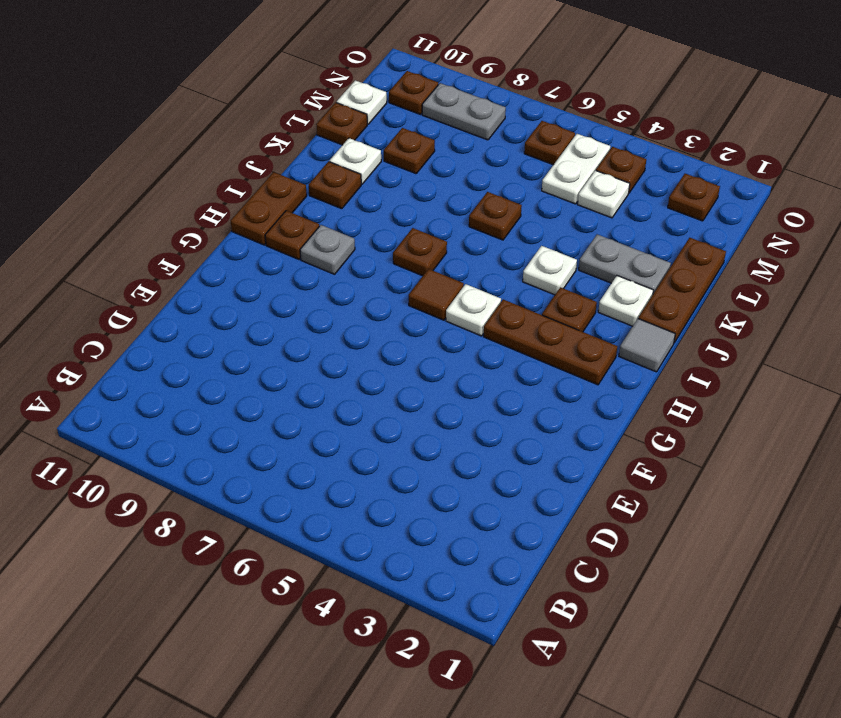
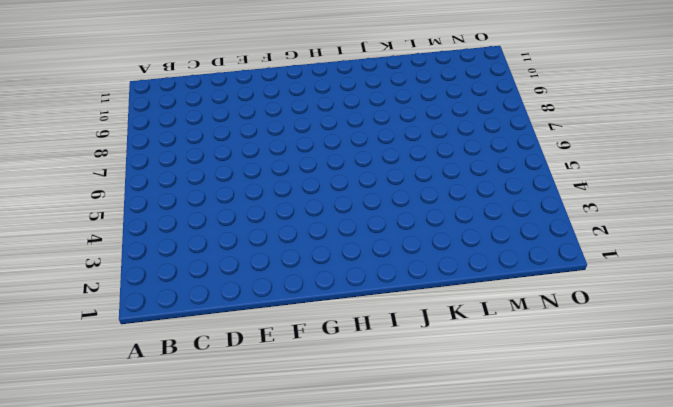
none -> brown 1x3 plate [484,299,617,385]
none -> white 1x1 plate [446,284,501,336]
none -> brown 1x1 tile [409,269,464,320]

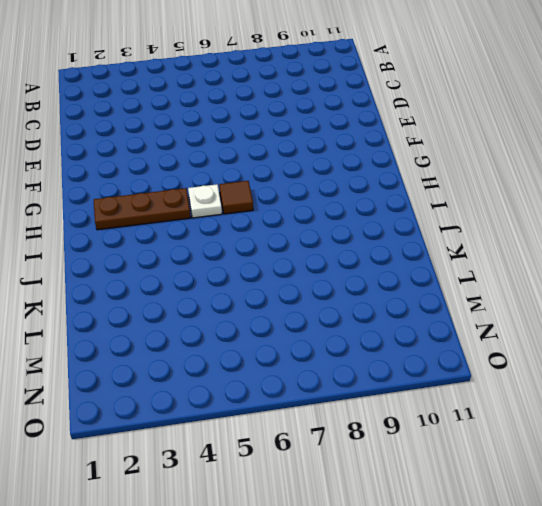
none -> grey 1x1 plate [300,225,355,274]
none -> brown 1x1 plate [265,211,319,259]
none -> brown 1x2 plate [231,172,307,245]

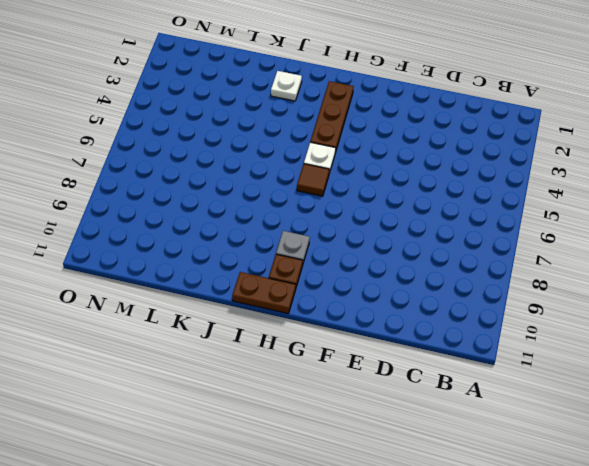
none -> grey 1x1 tile [619,319,675,372]
none -> brown 1x1 plate [542,287,597,332]
none -> brown 1x1 plate [393,228,447,276]

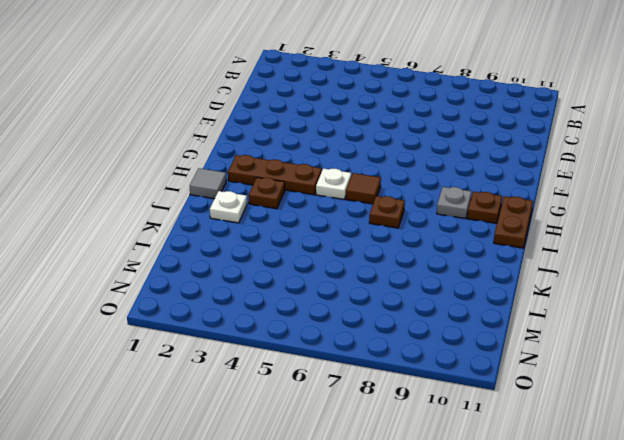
none -> brown 1x3 plate [638,238,726,343]
none -> white 1x1 plate [523,246,577,295]
none -> brown 1x1 plate [309,162,361,209]

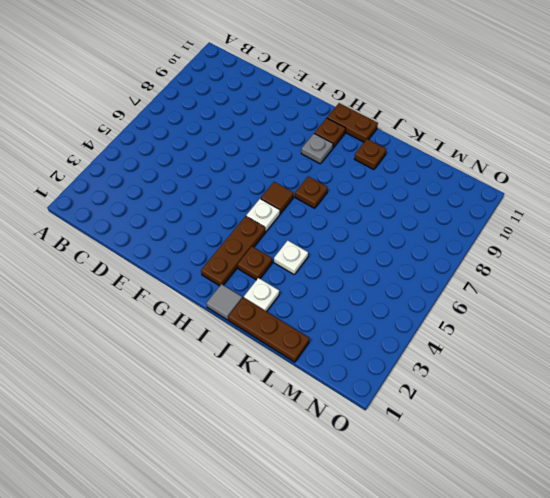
none -> grey 1x2 plate [579,234,671,294]
none -> brown 1x1 plate [469,192,522,240]
none -> white 1x1 plate [329,138,381,184]

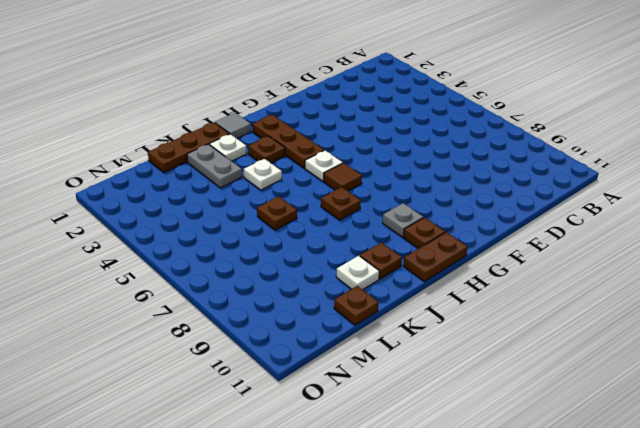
none -> brown 1x1 plate [384,128,435,174]
none -> white 1x1 plate [578,170,630,218]
none -> white 1x2 plate [542,134,610,204]

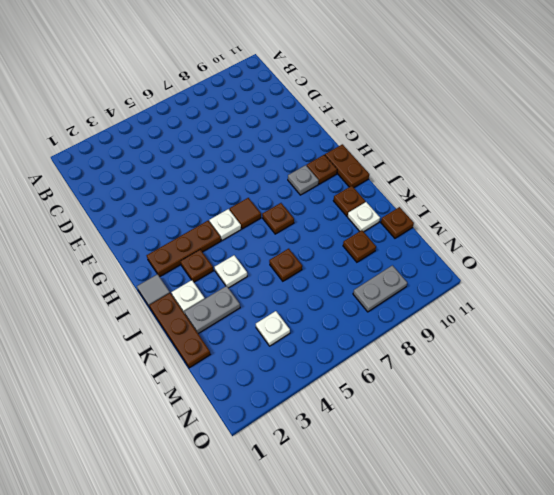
none -> white 1x2 plate [542,134,610,204]
none -> white 1x1 plate [337,80,387,124]
none -> brown 1x1 plate [668,174,720,221]

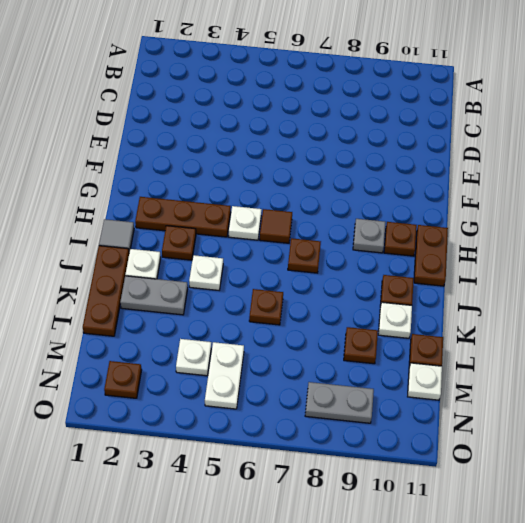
none -> brown 1x1 plate [596,147,646,193]
none -> brown 1x1 plate [524,121,575,165]
none -> brown 1x1 plate [389,71,438,115]

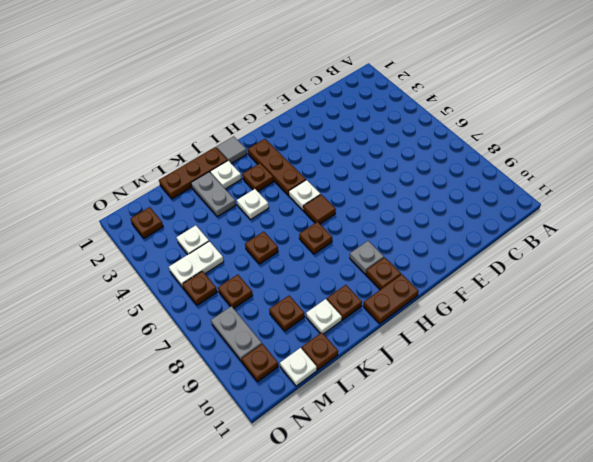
brown 1x1 plate [218,274,253,308] -> brown 1x1 plate moved to [596,147,646,193]

